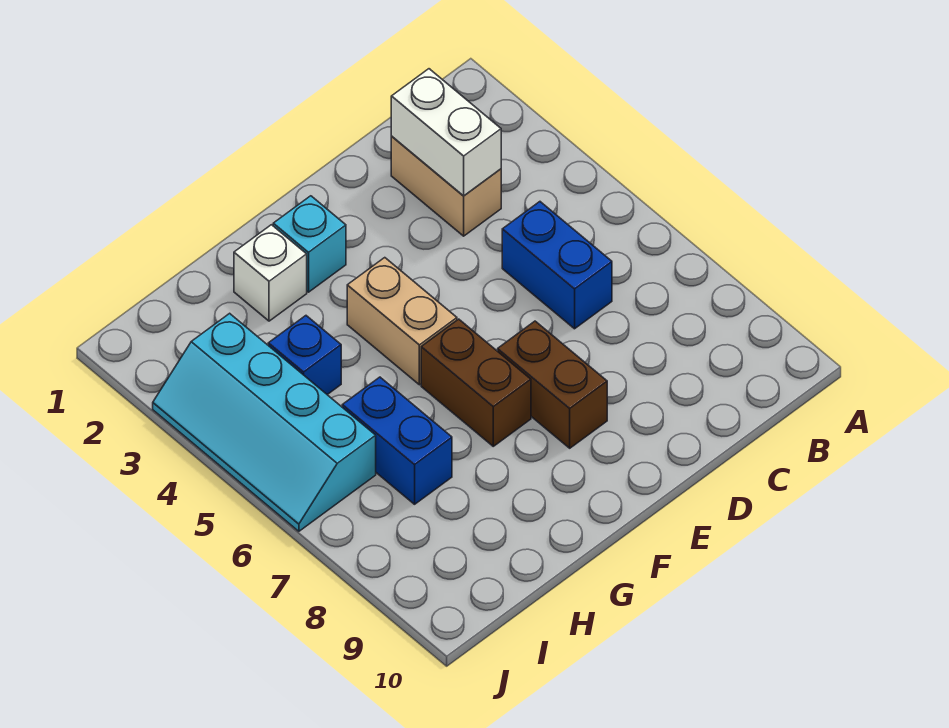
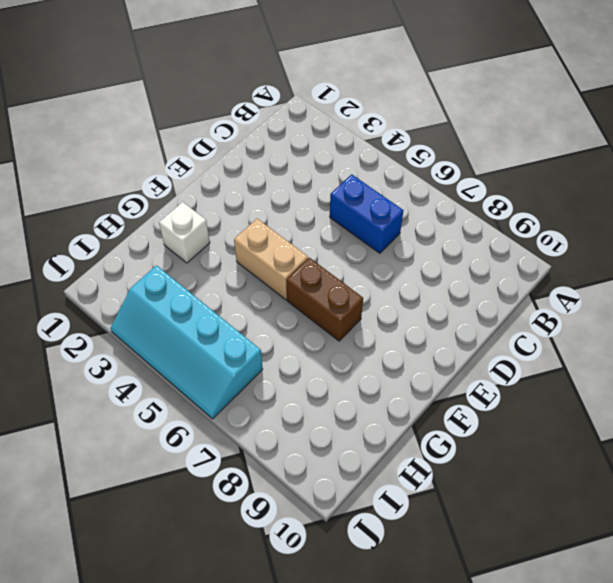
none -> tan 1x2 brick [391,137,501,236]
none -> brown 1x2 brick [498,321,607,448]

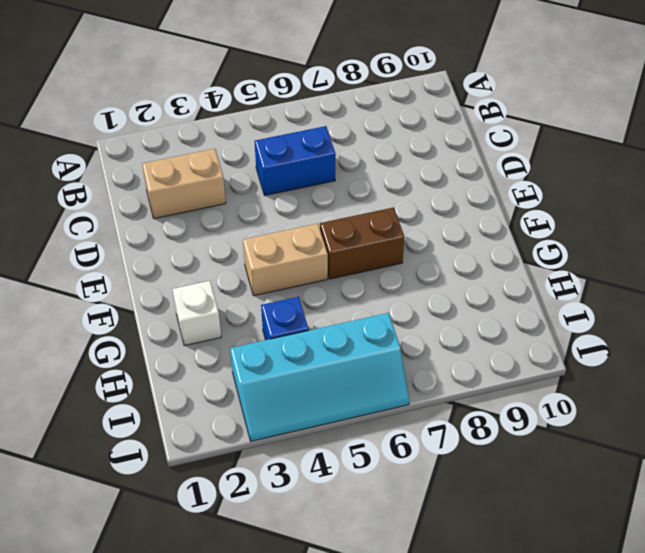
none -> brown 1x2 brick [498,321,607,448]
none -> cyan 1x1 brick [273,196,346,292]

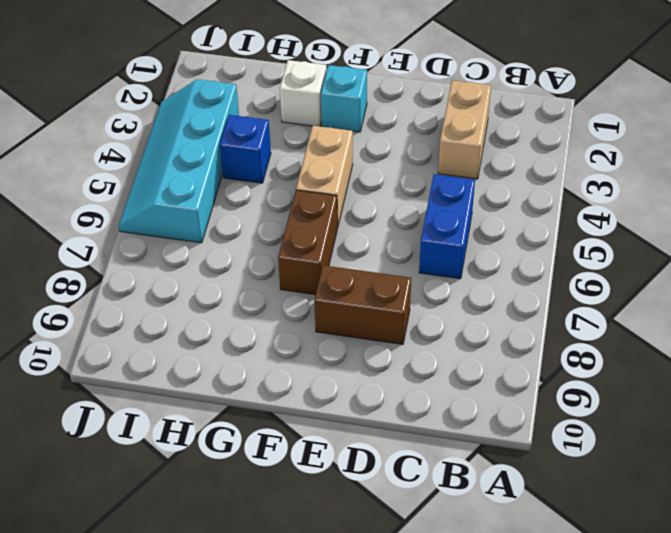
brown 1x2 brick [314,265,411,344] -> brown 1x2 brick turned to [498,321,607,448]
none -> blue 1x2 brick [342,377,452,504]
none -> white 1x2 brick [391,69,501,196]

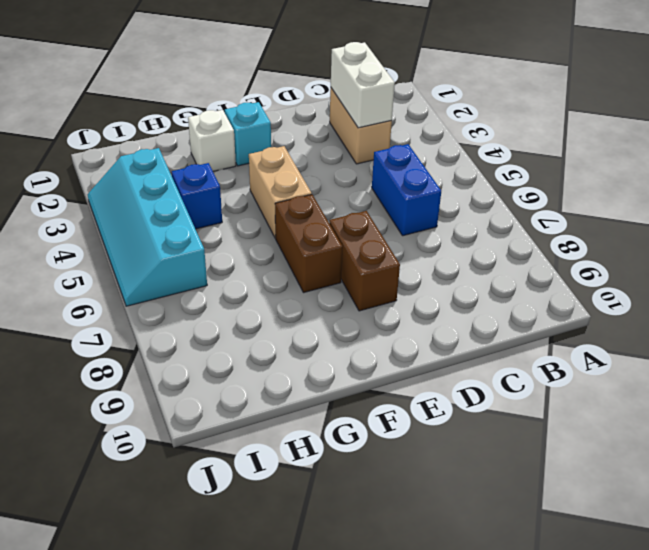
none -> blue 1x2 brick [342,377,452,504]

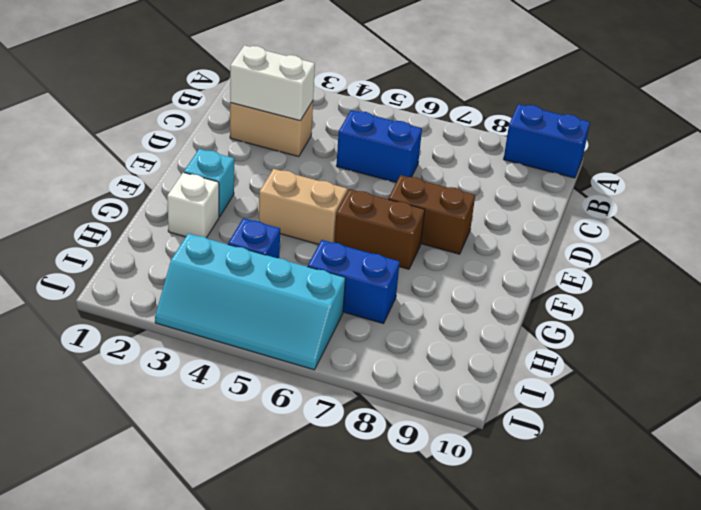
blue 1x2 brick [504,104,590,178] -> none

